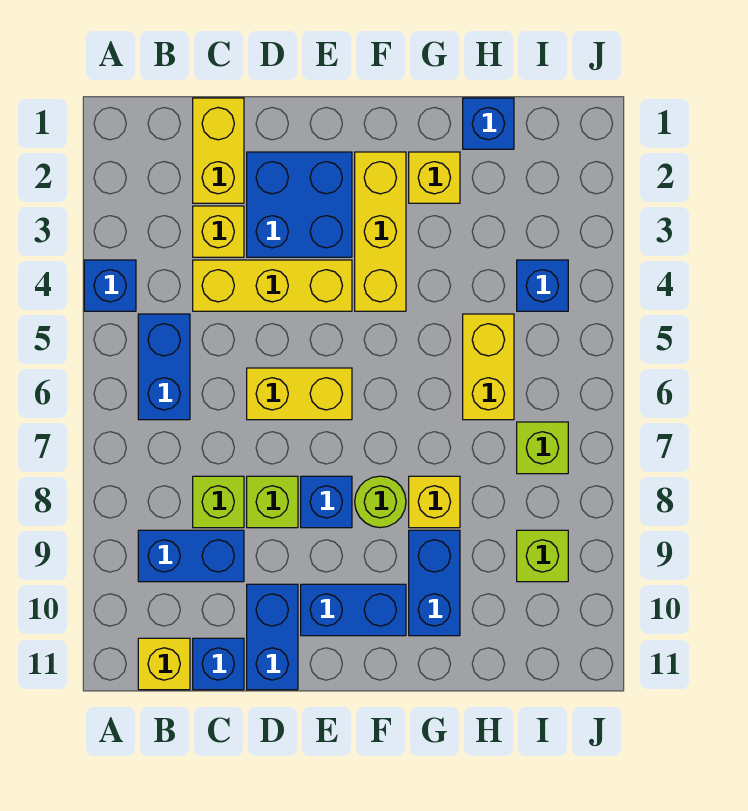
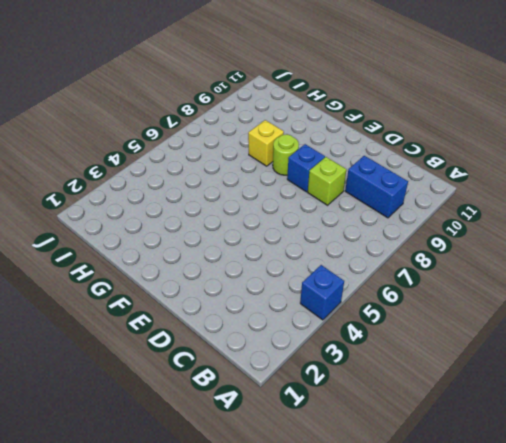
none -> blue 1x2 brick [138,314,190,420]
none -> yellow 1x1 brick [138,638,190,690]
none -> yellow 1x2 brick [193,98,244,203]

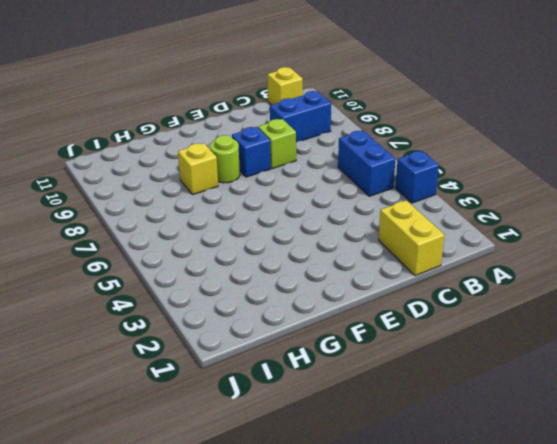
none -> yellow 1x1 brick [193,206,244,257]
none -> yellow 1x3 brick [193,260,352,311]
none -> lime 1x1 brick [193,476,244,528]

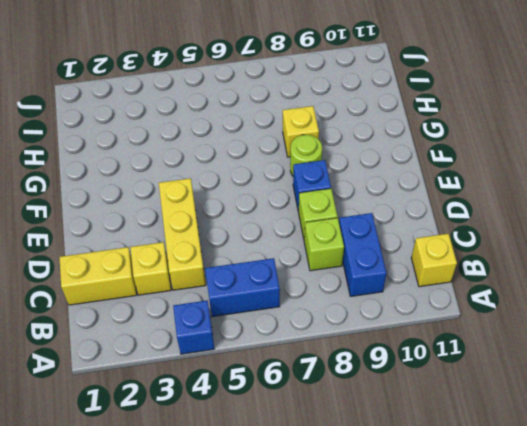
none -> blue 1x1 brick [193,638,244,690]
none -> blue 2x2 brick [247,152,352,257]
none -> yellow 1x2 brick [247,368,352,420]

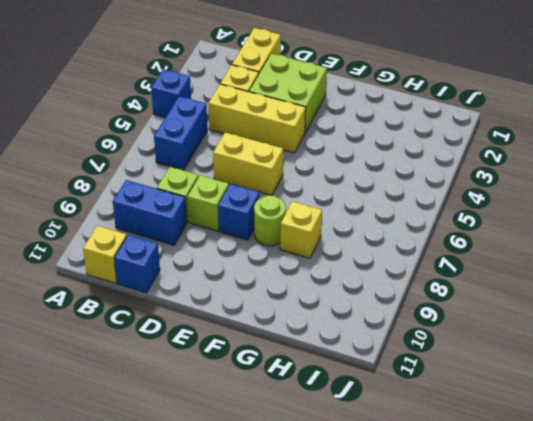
lime 2x2 brick [249,53,327,132] -> blue 2x2 brick [247,152,352,257]
none -> blue 1x2 brick [247,584,298,690]
none -> blue 1x2 brick [301,584,406,636]
none -> yellow 1x3 brick [355,152,406,311]

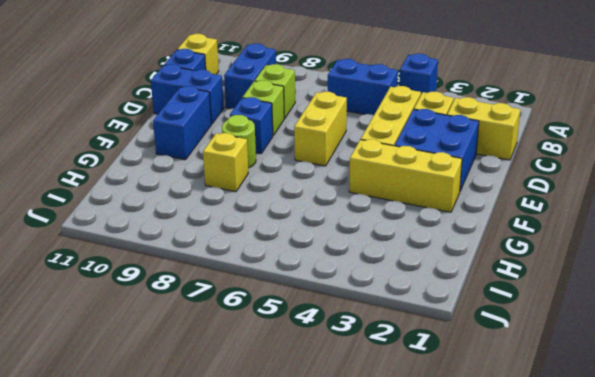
none -> yellow 1x1 brick [409,152,460,203]
none -> blue 1x2 brick [409,530,460,636]
none -> blue 1x1 brick [463,98,514,149]

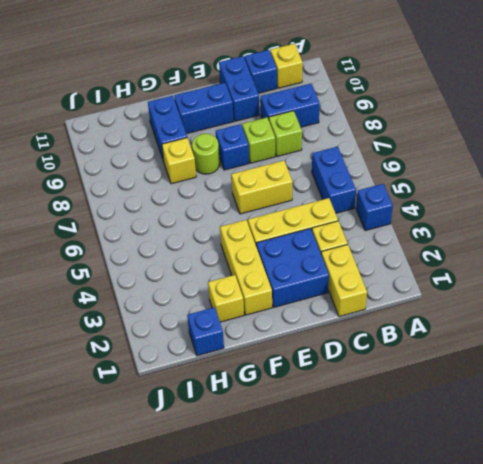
none -> yellow 1x2 brick [463,314,514,420]
none -> blue 1x1 brick [517,260,568,311]
none -> lime 1x1 brick [517,422,568,474]

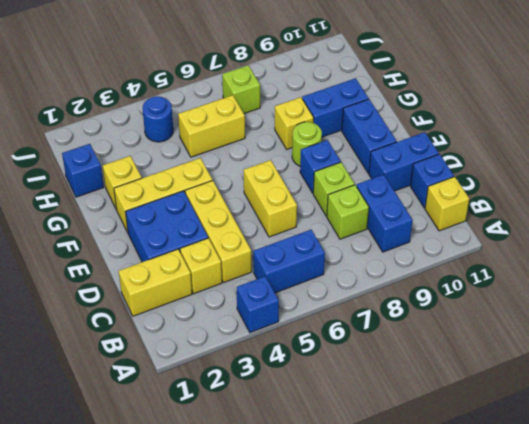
blue 1x1 round brick [143,96,173,142] -> blue 1x1 brick [517,260,568,311]
none -> lime 1x1 brick [517,530,568,582]

